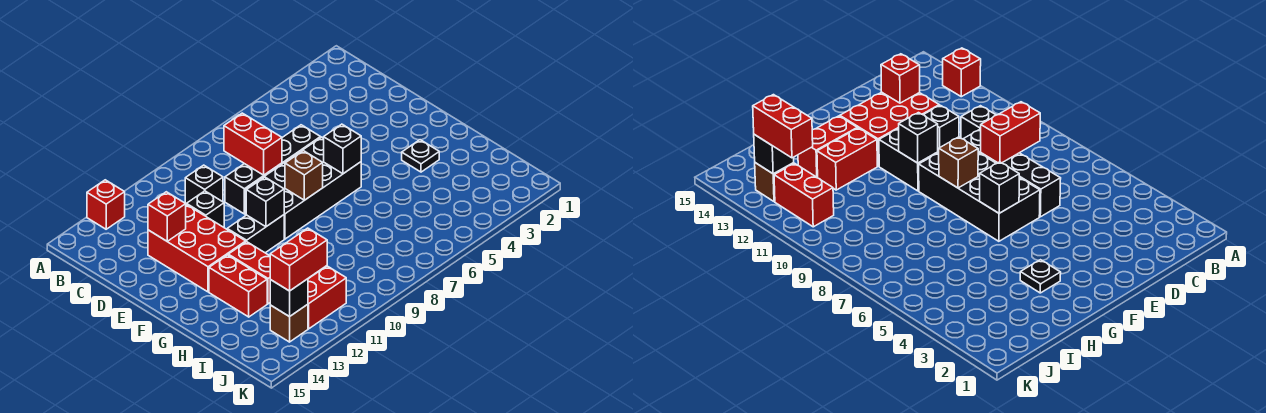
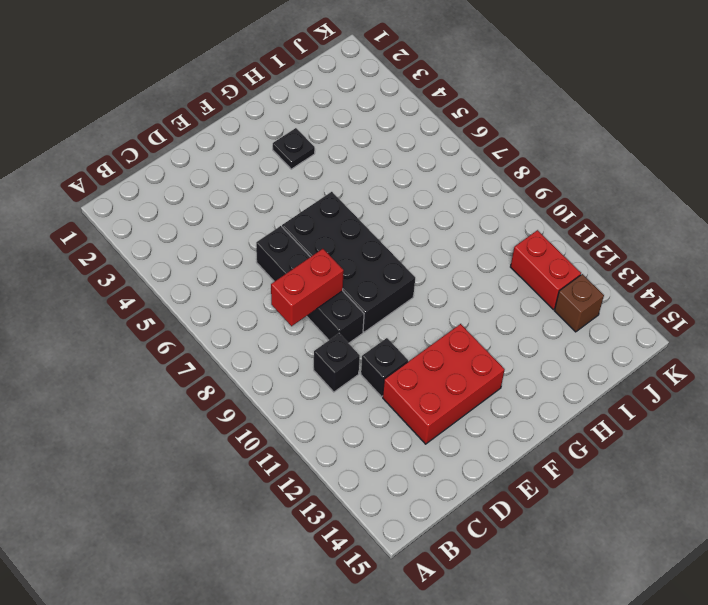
none -> red 1x1 brick [87,180,125,229]
none -> black 1x2 brick [227,215,284,253]
none -> red 1x2 brick [228,242,270,304]

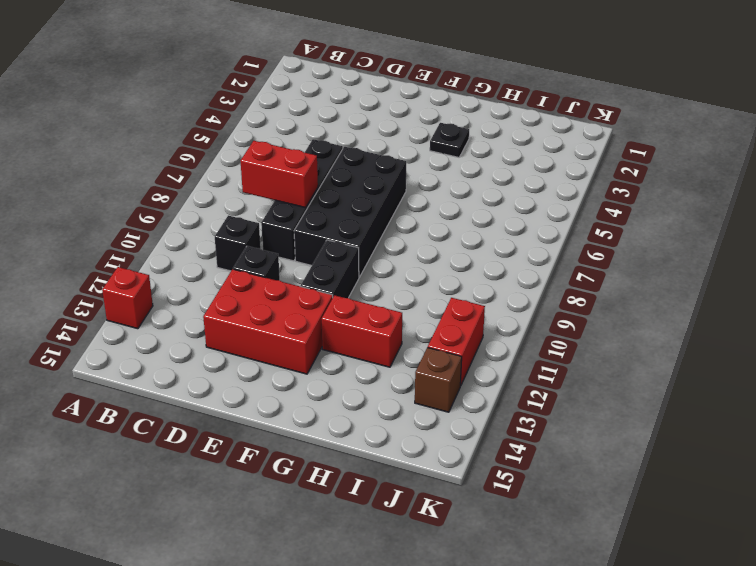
none -> red 1x2 brick [209,255,267,317]
none -> red 1x1 brick [148,192,186,241]
none -> black 1x1 brick [324,124,361,174]

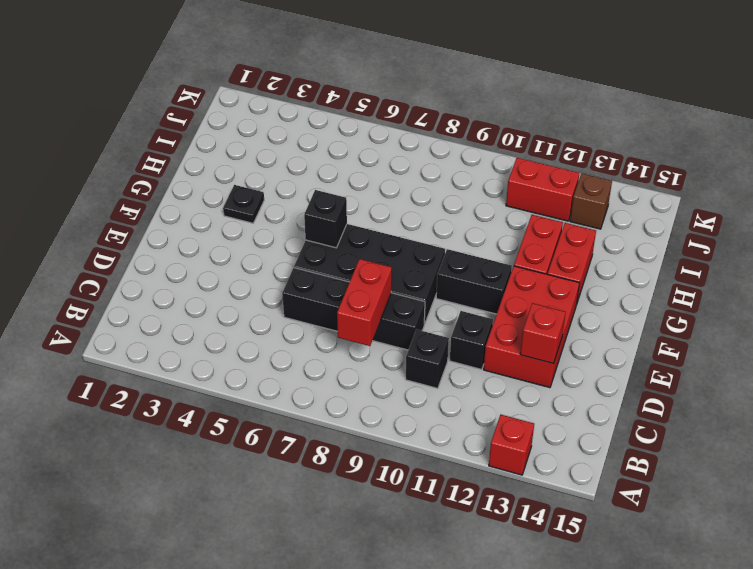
none -> brown 1x1 brick [285,151,323,200]
none -> black 1x1 brick [246,177,284,227]
none -> black 1x1 brick [270,279,308,317]

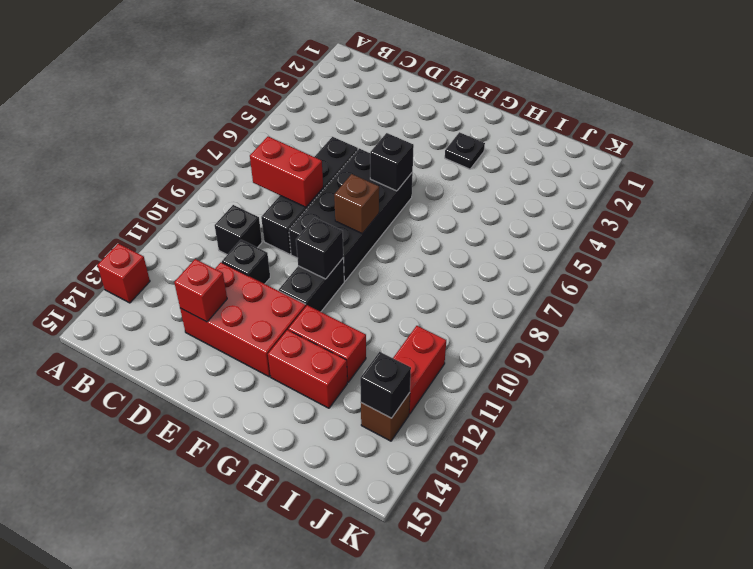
none -> red 1x2 brick [270,228,327,291]

